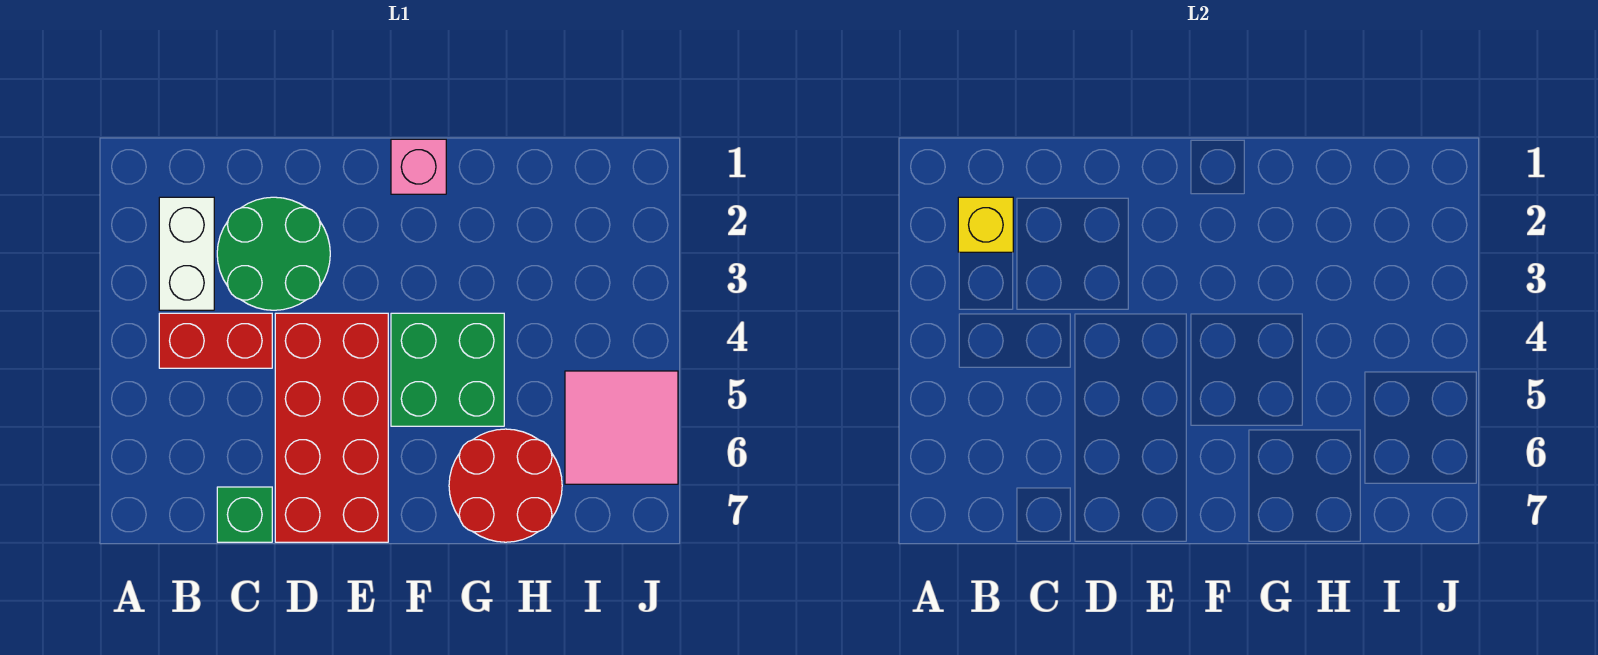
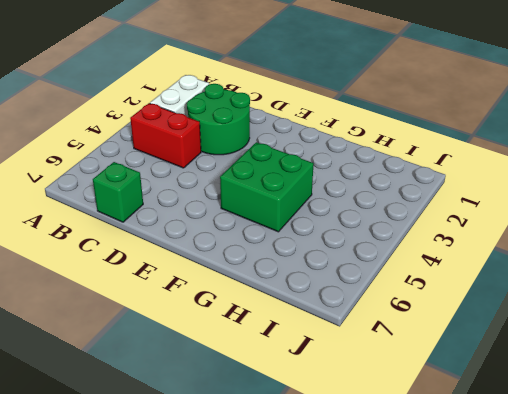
none -> red 2x4 brick [275,313,388,542]
none -> pink 1x1 brick [391,139,446,194]

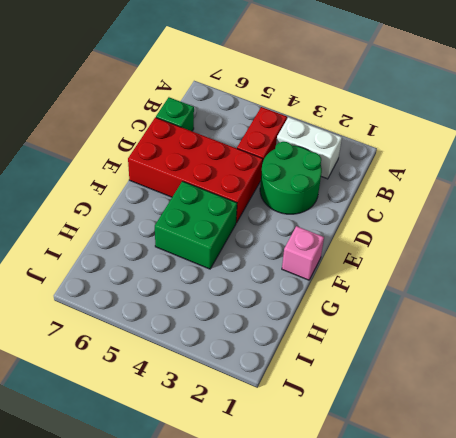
none -> red 2x2 round brick [449,429,562,542]
none -> pink 2x2 tile [565,371,678,484]

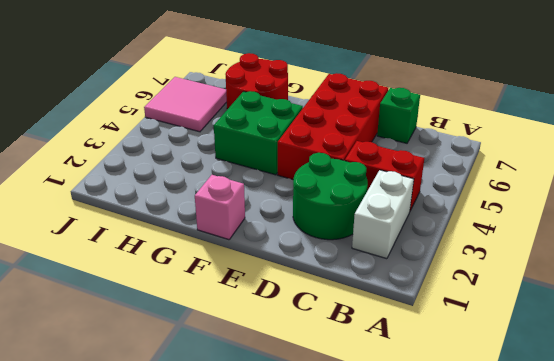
none -> yellow 1x1 brick [958,197,1013,252]

